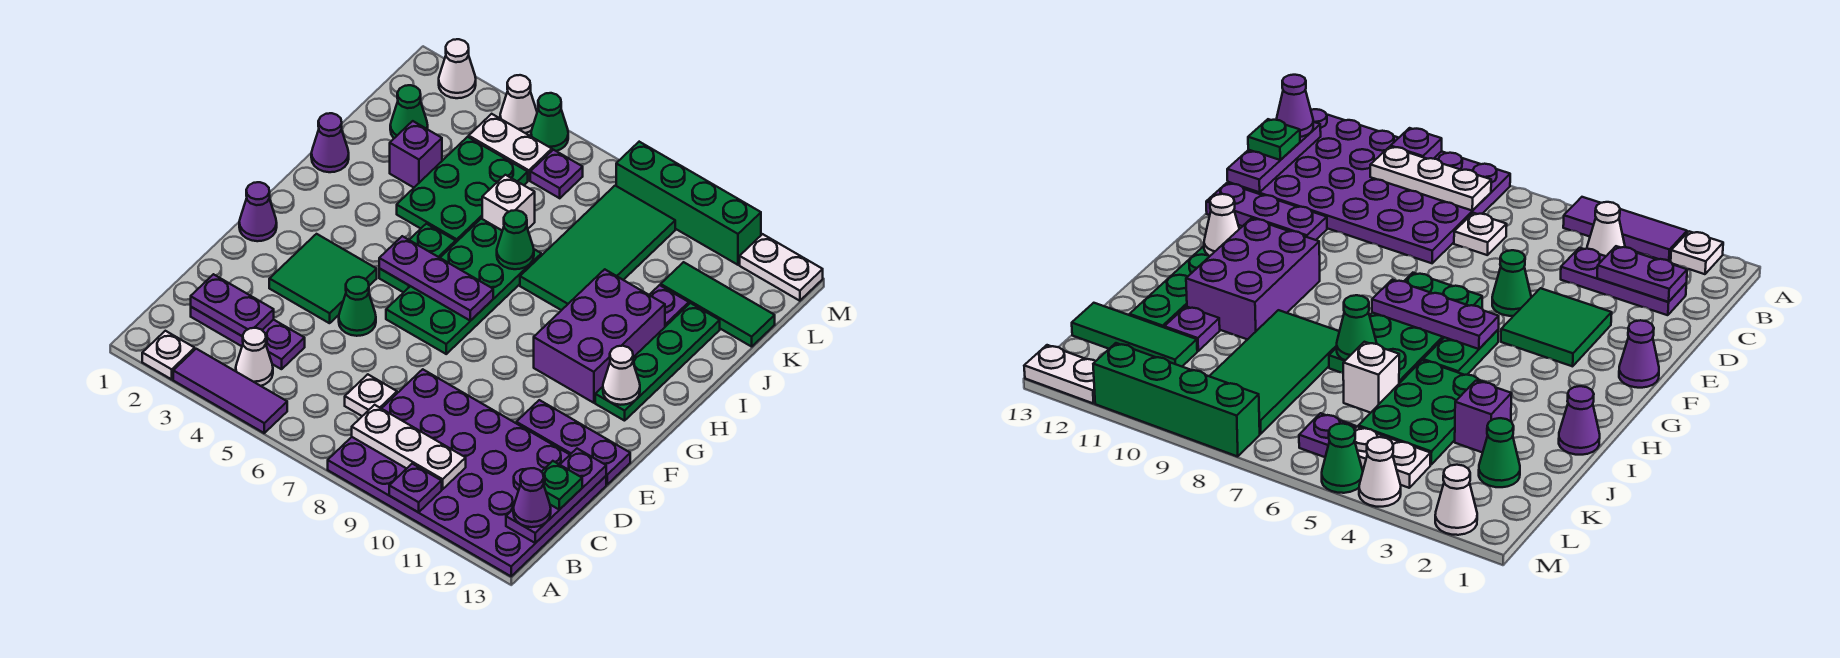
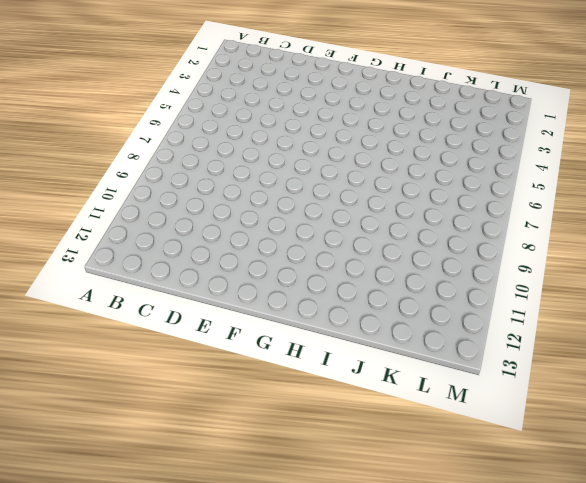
none -> white 1x1 plate [142,331,195,379]
none -> purple 1x3 tile [173,349,287,433]
none -> purple 4x6 plate [328,369,606,576]
none -> white 1x1 cone [236,328,273,386]

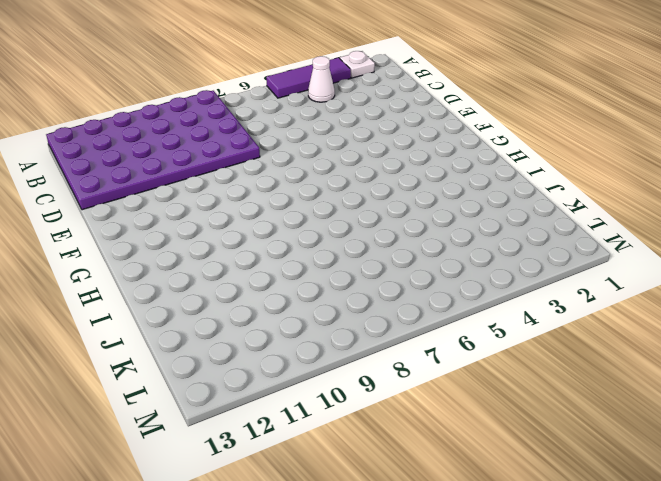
none -> purple 1x3 plate [191,307,305,369]
none -> white 1x1 plate [345,374,397,416]
none -> green 2x2 tile [269,234,377,323]
none -> green 1x1 cone [339,277,376,336]

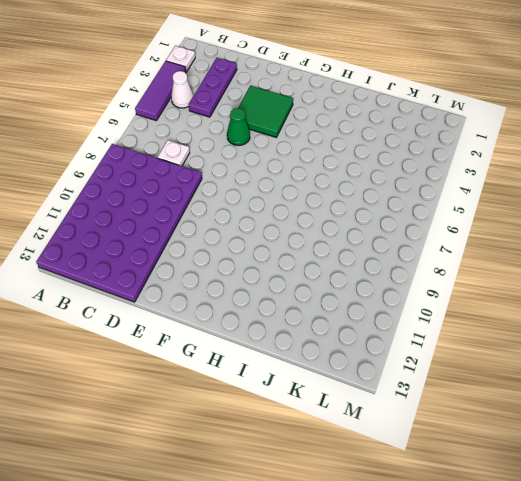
none -> purple 1x3 plate [516,400,630,484]
none -> purple 1x1 cone [239,182,277,241]
none -> green 2x4 plate [386,219,541,354]
none -> green 1x2 plate [379,224,456,293]

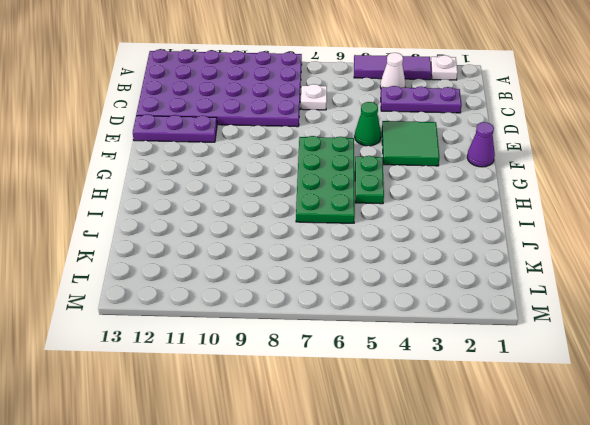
none -> purple 2x3 brick [534,269,665,403]
none -> green 1x4 plate [595,303,720,421]
none -> purple 1x1 cone [311,113,349,172]
none -> green 2x3 plate [397,137,528,242]

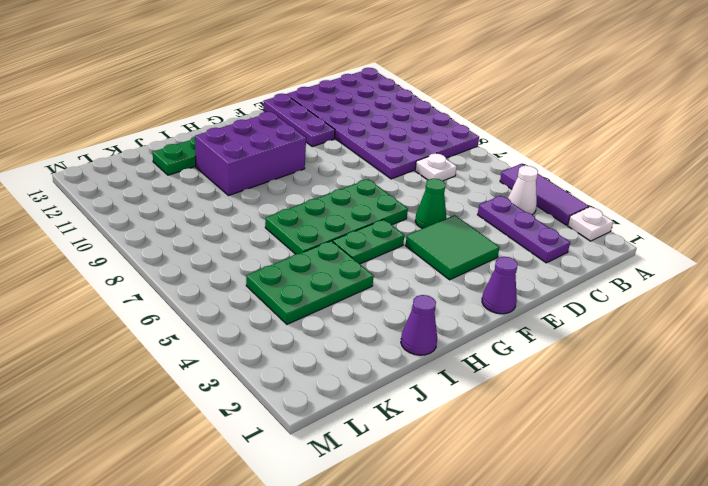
none -> green 2x4 tile [520,186,675,310]
none -> purple 1x1 brick [390,121,442,188]
none -> white 1x1 brick [482,175,535,231]
none -> purple 1x1 plate [650,285,689,327]

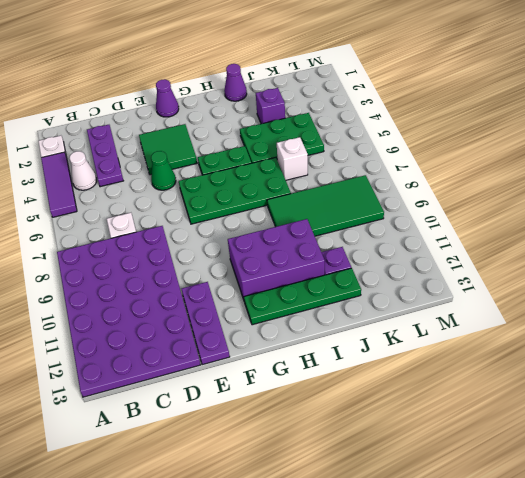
none -> green 1x1 cone [390,85,428,138]
none -> green 1x3 tile [661,262,775,347]
none -> white 1x2 plate [469,114,552,180]
none -> purple 1x1 plate [530,150,583,198]

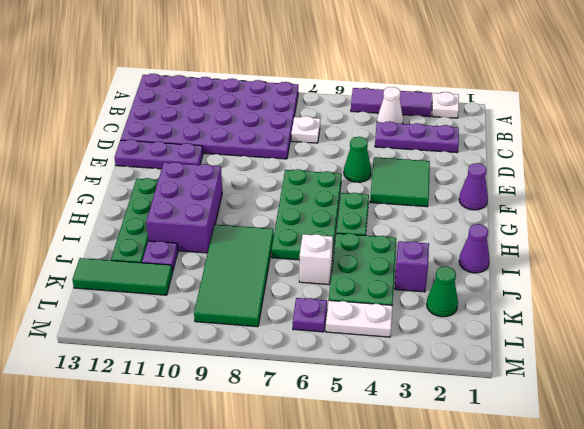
none -> white 1x1 cone [439,39,476,98]
none -> white 1x1 cone [500,75,537,133]
none -> green 1x1 cone [531,93,568,151]
none -> green 1x4 brick [616,142,761,265]

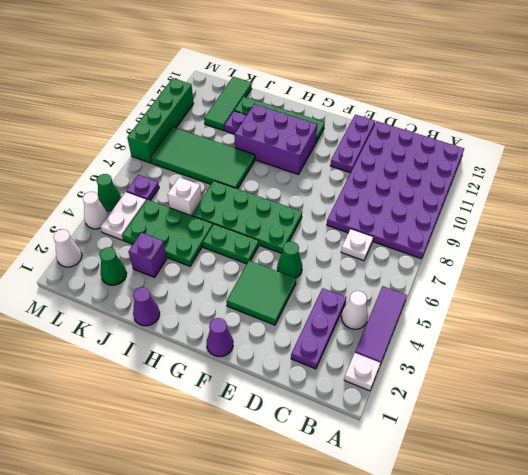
none -> white 1x2 plate [740,234,823,301]
none -> purple 1x1 plate [389,464,442,512]
none -> white 1x3 plate [352,405,466,489]
none -> purple 1x3 plate [506,449,606,543]

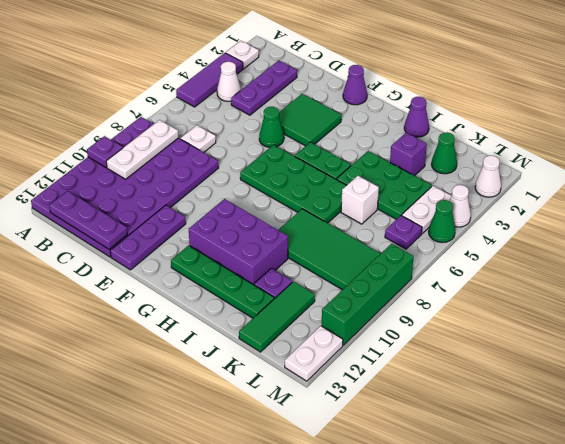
none -> purple 1x2 plate [191,274,274,336]
none -> purple 1x3 plate [379,236,493,321]
none -> white 1x1 cone [603,346,640,405]
none -> green 1x1 cone [497,210,534,269]

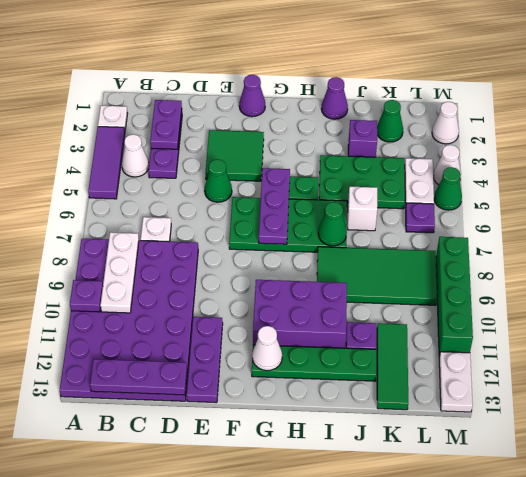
none -> purple 1x1 cone [513,468,551,527]
none -> green 1x1 plate [542,461,582,510]

